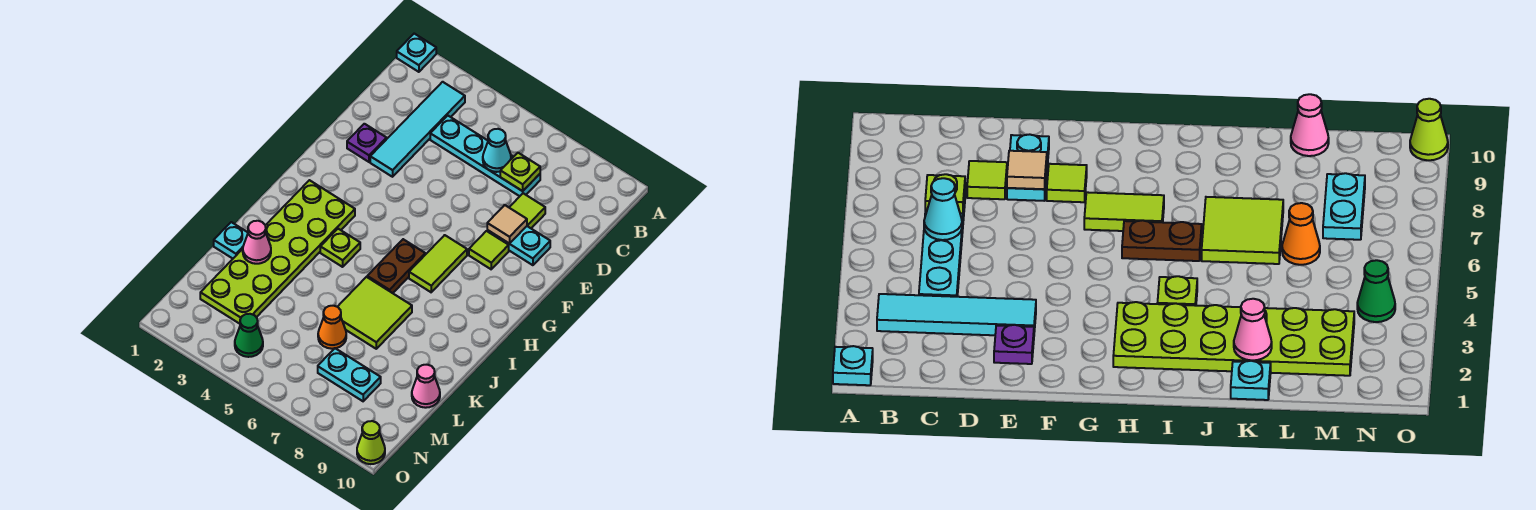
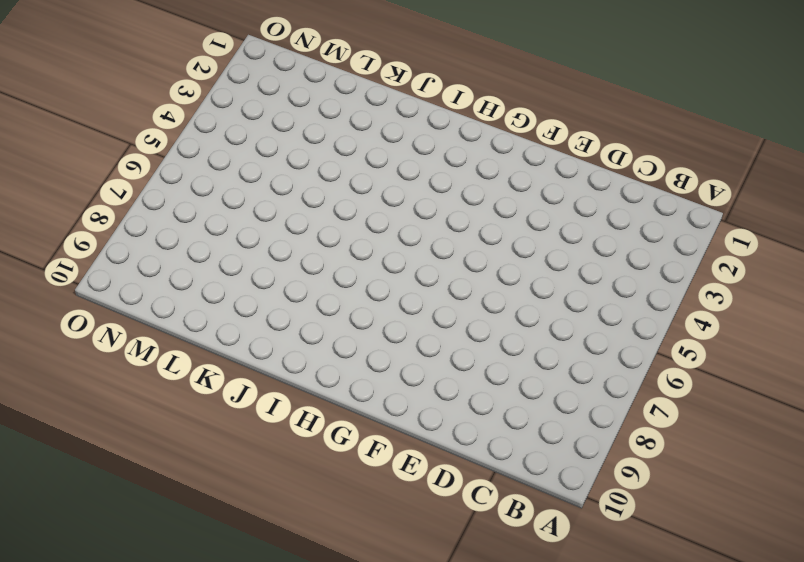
none -> cyan 1x1 plate [397,34,436,72]
none -> cyan 1x4 tile [370,82,465,177]
none -> cyan 1x4 plate [430,115,540,196]

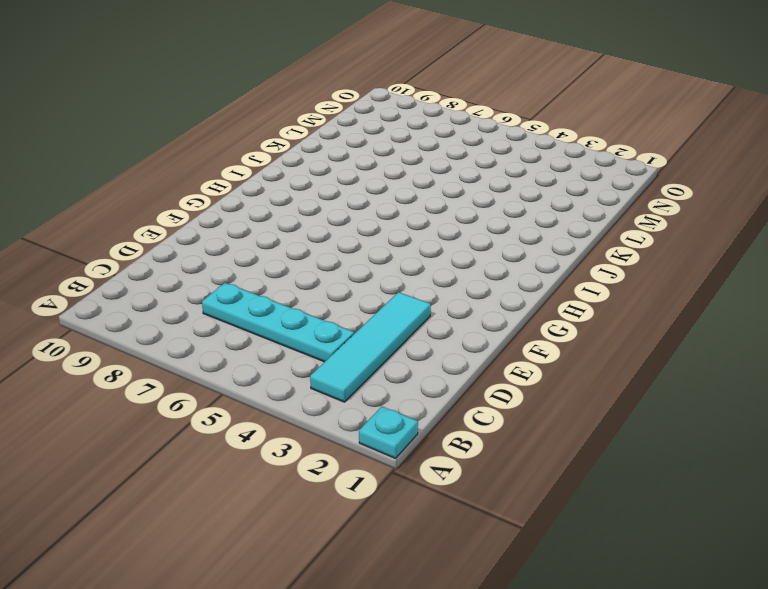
none -> lime 1x1 tile [509,193,545,228]
none -> purple 1x1 plate [347,124,387,162]
none -> cyan 1x2 plate [487,226,550,265]

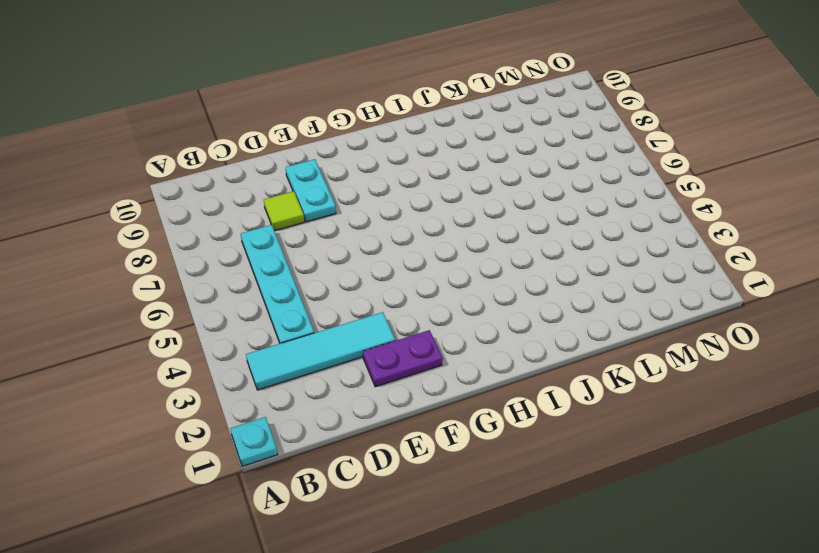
purple 1x2 plate [363,330,443,387] -> purple 1x1 plate [347,124,387,162]
none -> lime 1x1 tile [469,231,509,269]
none -> lime 1x2 tile [409,235,467,292]
none -> lime 2x6 plate [200,180,355,324]

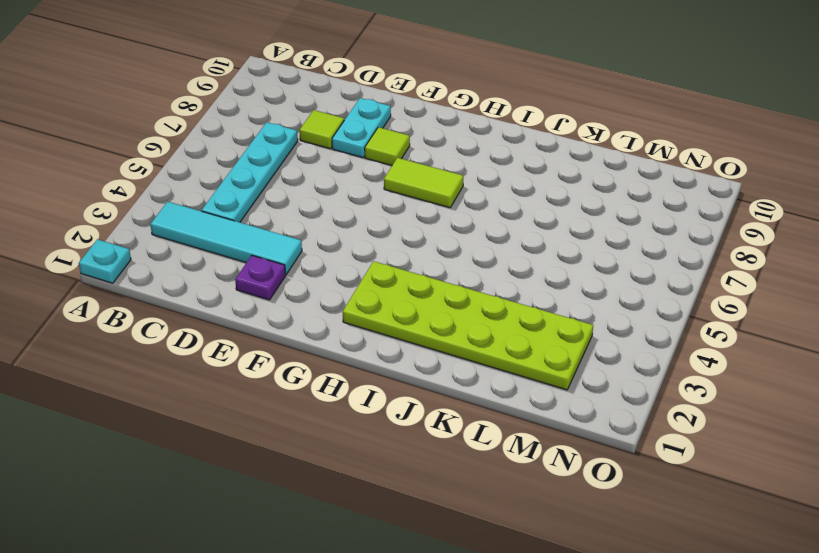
none -> brown 1x2 plate [367,239,425,293]
none -> lime 1x1 plate [320,229,360,267]
none -> lime 2x2 tile [338,277,412,349]

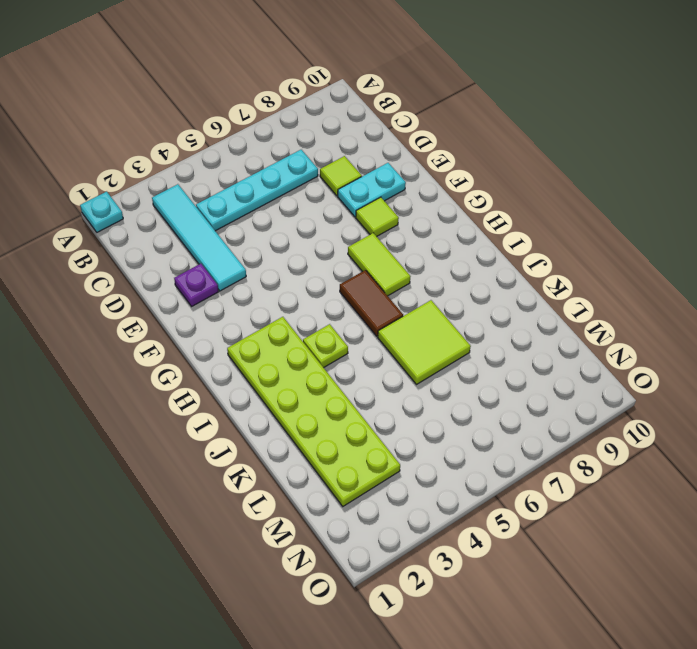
brown 1x2 tile [340,270,403,336] -> brown 1x2 plate [367,239,425,293]
none -> cyan 1x1 plate [214,222,248,259]
none -> orange 1x1 cone [318,306,346,349]
none -> pink 1x1 cone [412,365,440,408]

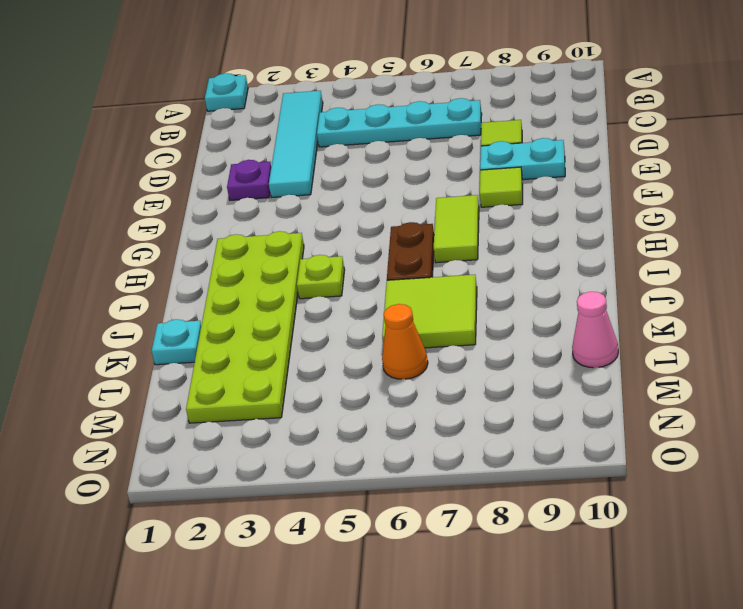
none -> cyan 1x2 plate [318,348,381,401]
none -> green 1x1 cone [235,314,263,357]
none -> lime 1x1 cone [357,421,385,464]

